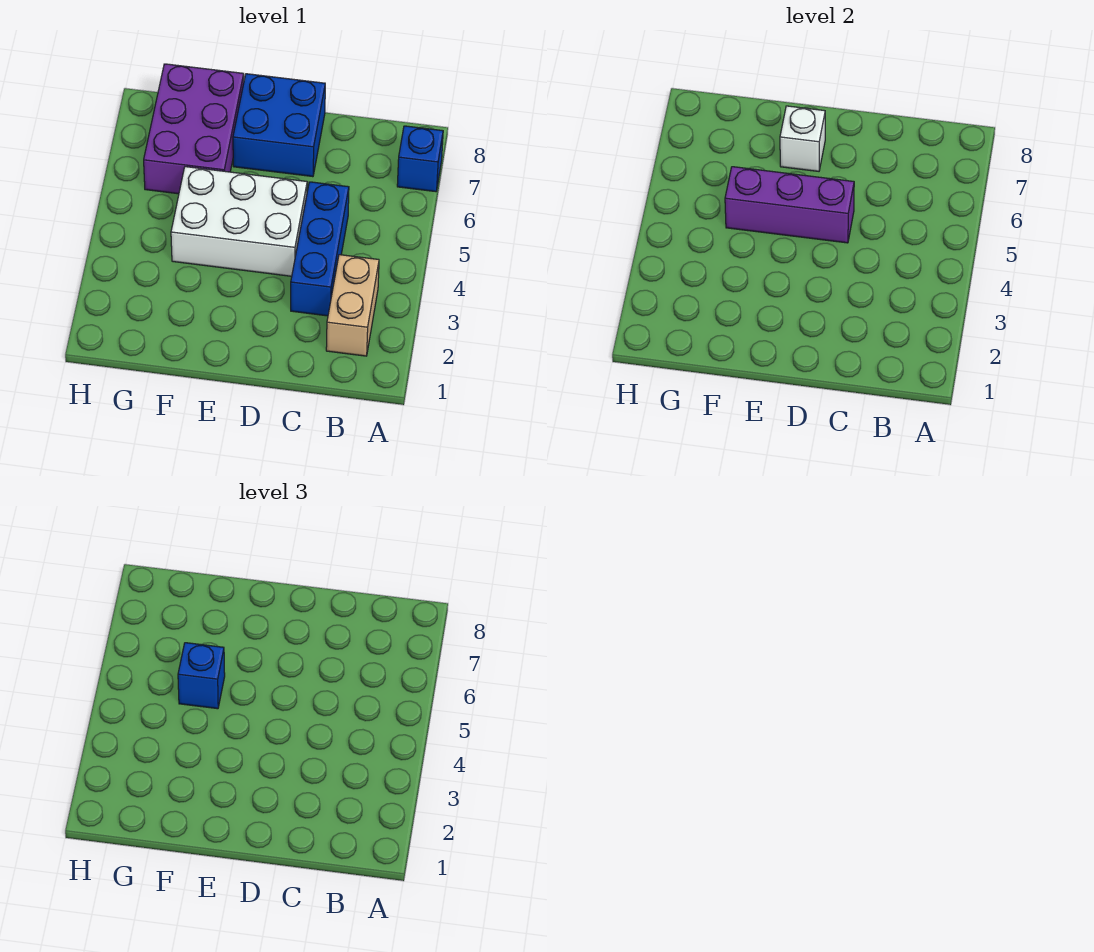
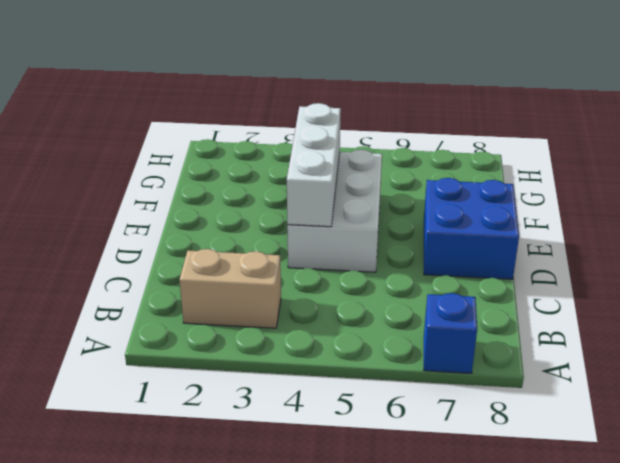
white 1x3 brick [287,103,341,227] -> none
none -> blue 1x3 brick [291,182,349,316]
none -> purple 2x3 brick [144,64,244,194]

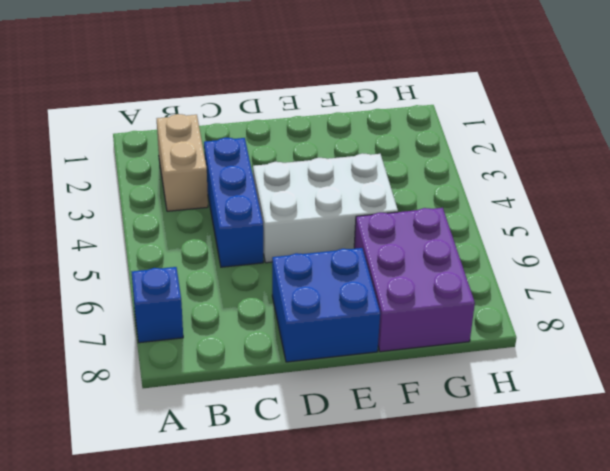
none -> purple 1x3 brick [725,167,854,243]
none -> white 1x1 brick [780,106,825,171]

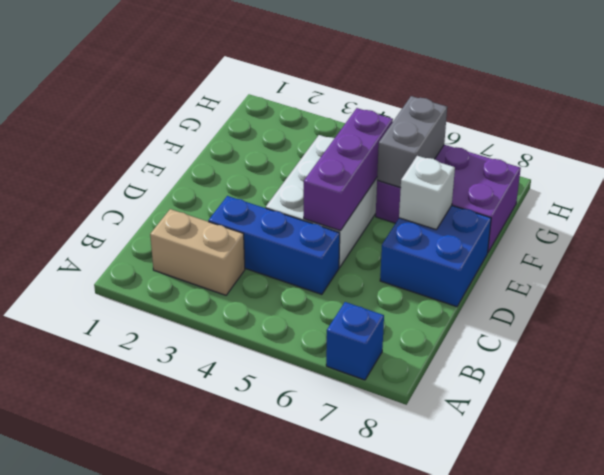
grey 1x2 brick [377,96,447,188] -> none
none -> blue 1x1 brick [178,643,225,709]

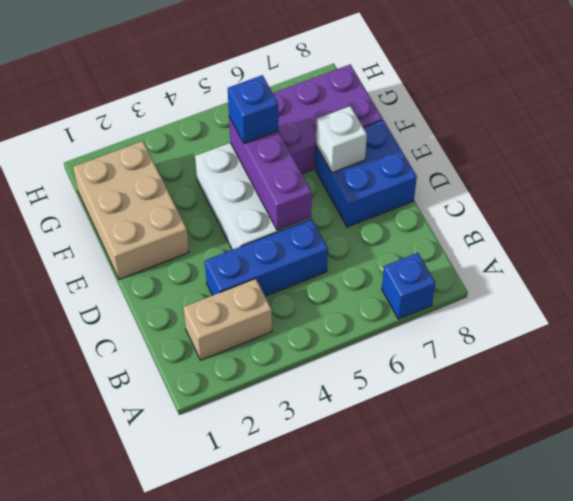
tan 2x3 brick [73,141,189,280] -> none

